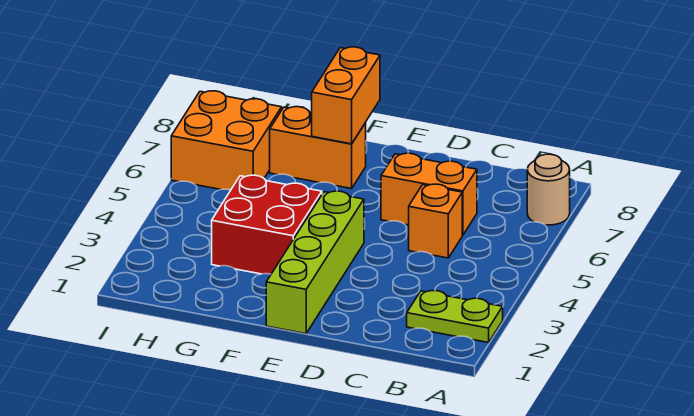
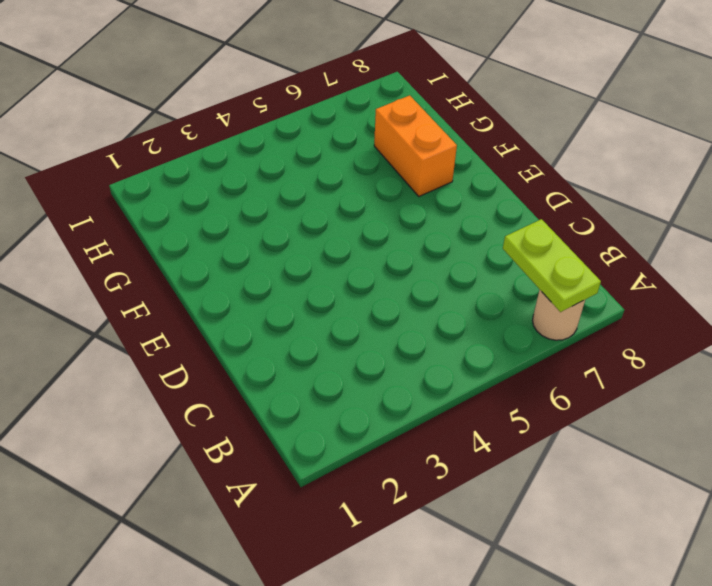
lime 1x2 plate [503,219,601,312] -> lime 1x2 plate moved to [407,291,503,343]
none -> orange 1x1 brick [409,184,462,258]
none -> orange 1x2 brick [381,153,477,235]

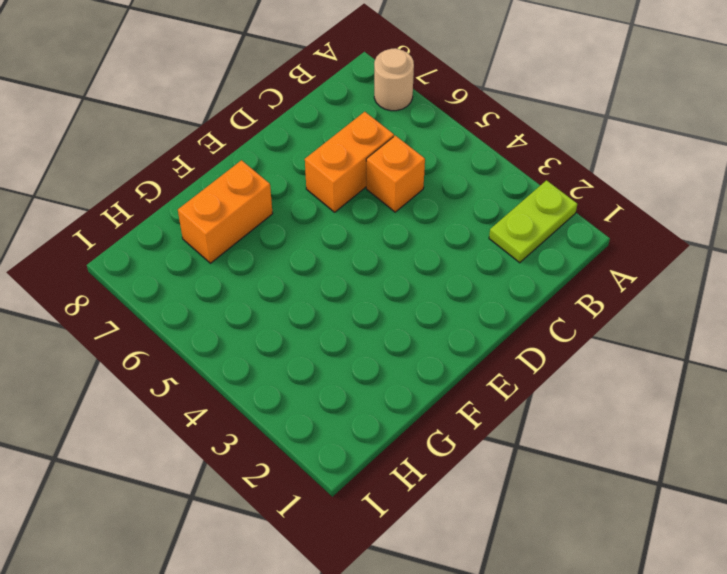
none -> lime 1x4 brick [266,191,364,334]
none -> red 2x2 brick [212,175,322,274]

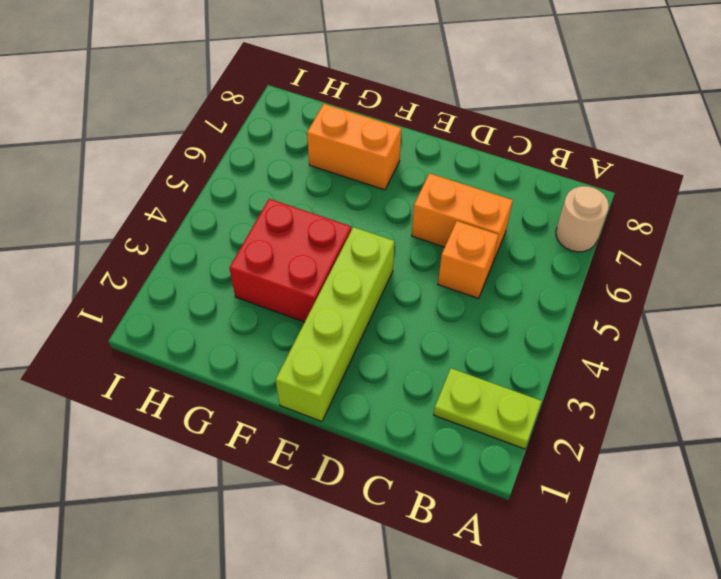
none -> orange 2x2 brick [171,91,282,190]
none -> orange 1x2 brick [312,47,380,144]

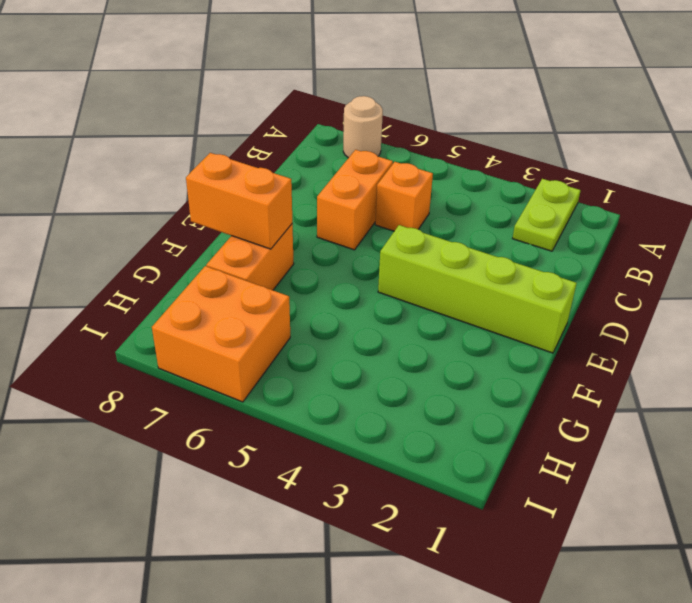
none -> red 2x2 brick [212,175,322,274]

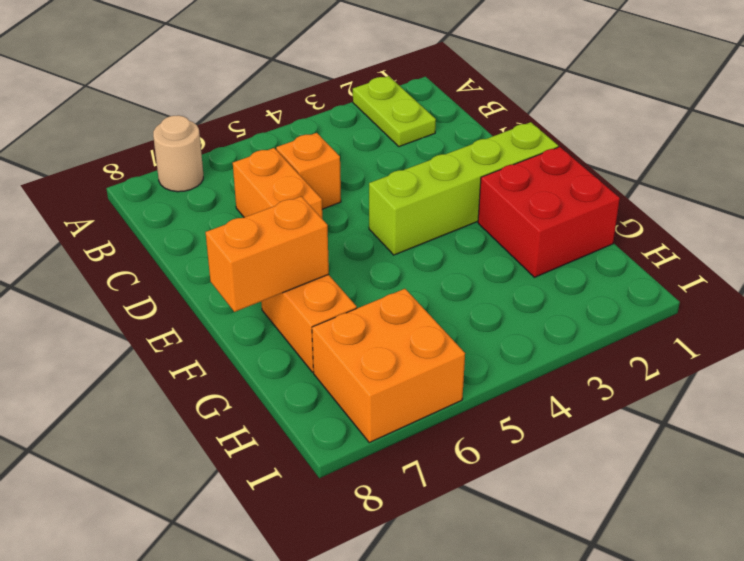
red 2x2 brick [478,147,620,277] -> red 2x2 brick moved to [212,175,322,274]

